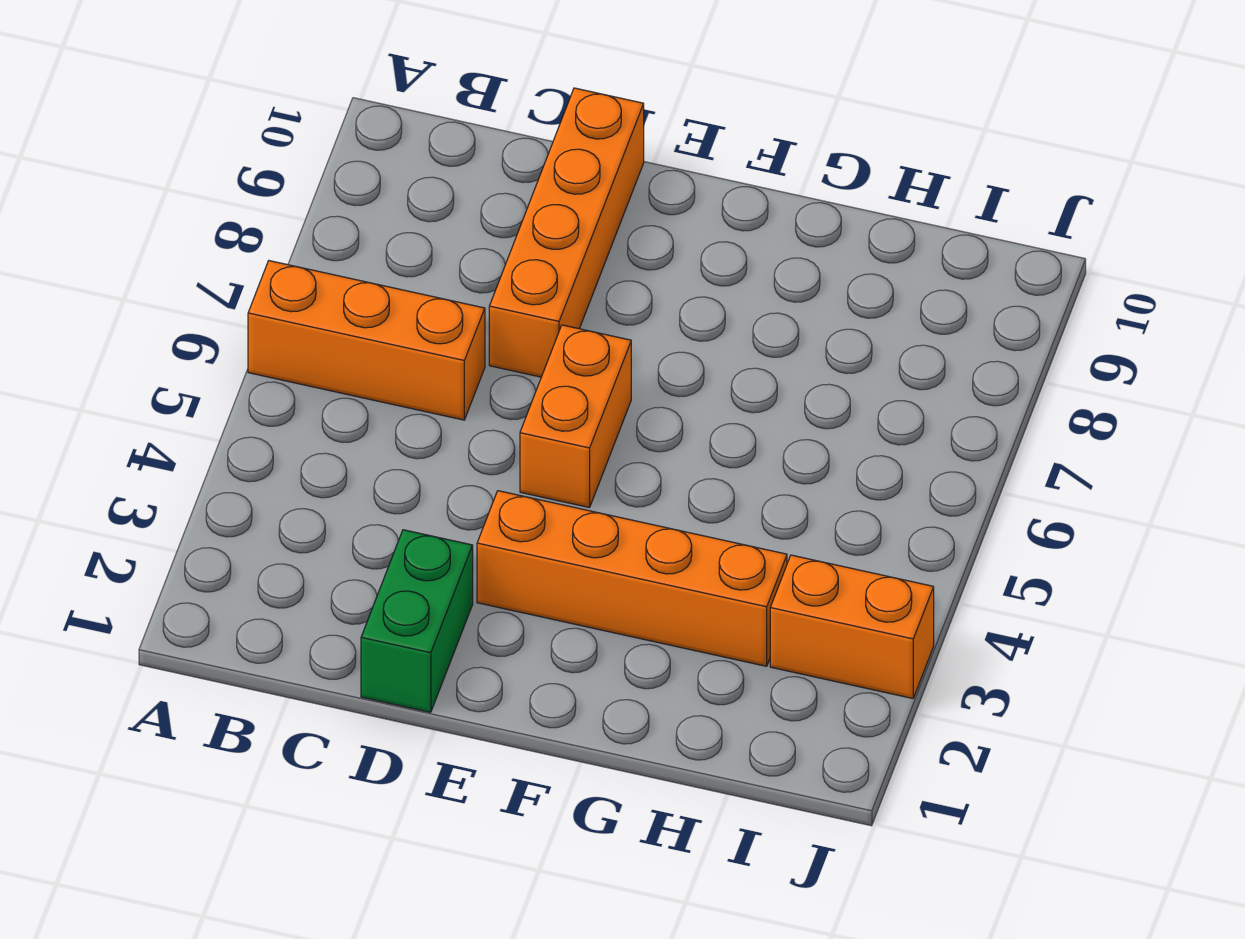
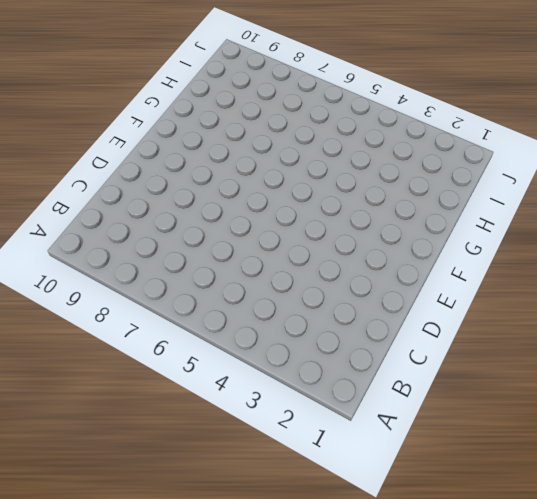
none -> orange 1x3 brick [248,261,485,420]
none -> green 1x2 brick [361,530,473,712]

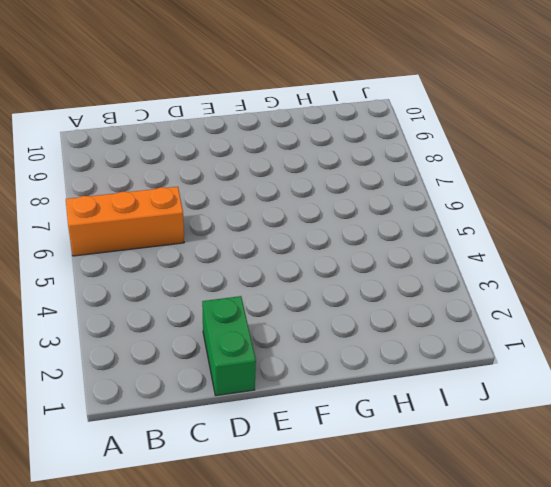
none -> orange 1x4 brick [489,88,644,377]
none -> orange 1x4 brick [477,491,787,666]

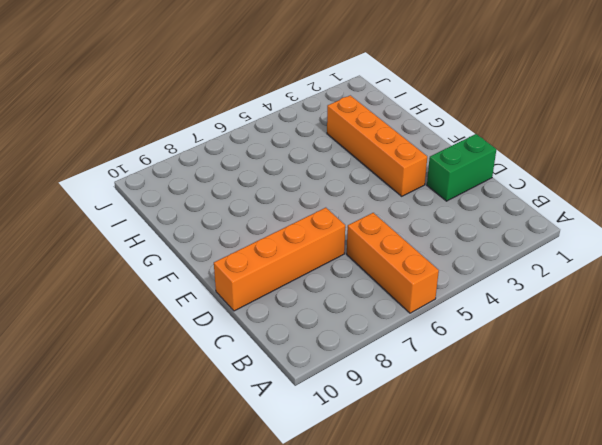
none -> orange 1x2 brick [520,325,631,508]
none -> orange 1x2 brick [770,555,934,698]

